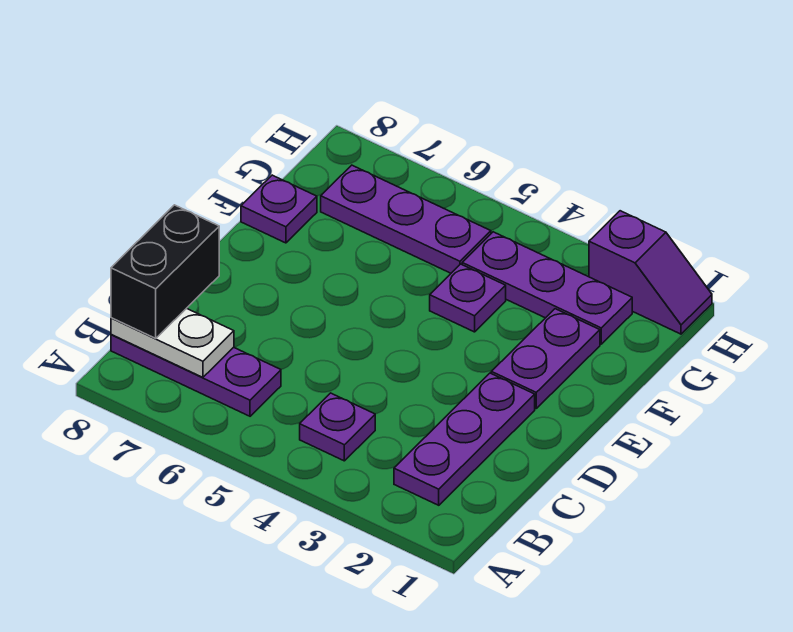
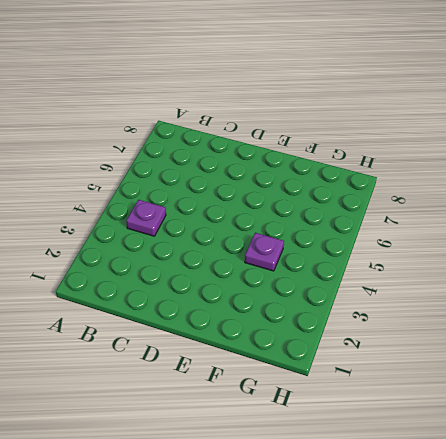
none -> purple 1x3 plate [394,373,535,505]
none -> purple 1x3 plate [111,335,281,416]

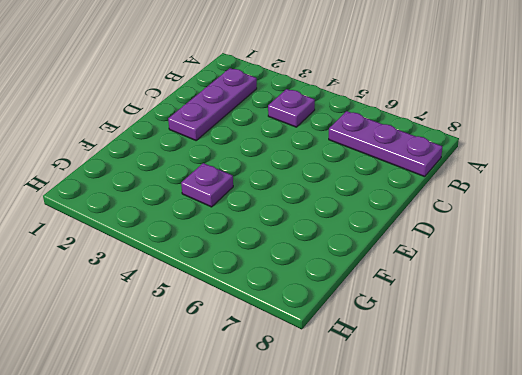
none -> purple 1x2 plate [491,309,600,408]
none -> purple 1x1 plate [241,175,317,243]

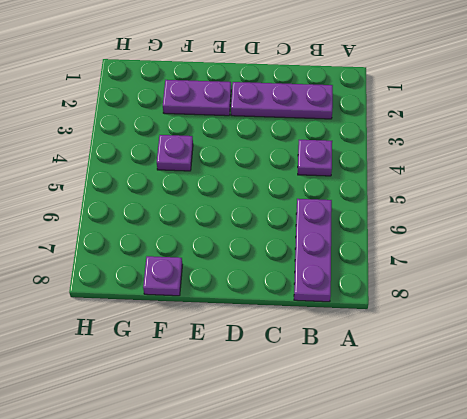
none -> purple 1x3 plate [462,232,632,344]
none -> purple 1x3 plate [321,165,491,273]

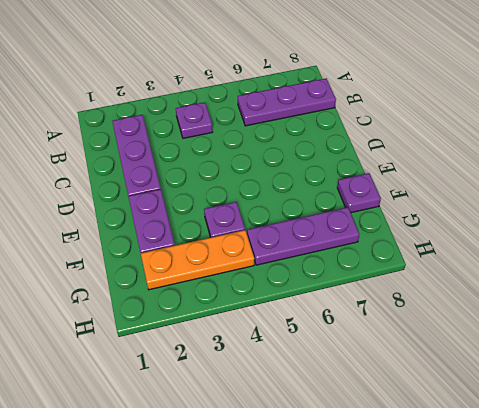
orange 1x3 plate [141,230,254,290] -> purple 1x3 plate [462,232,632,344]
none -> purple 1x2 slope [589,211,712,334]
none -> white 1x2 plate [111,308,234,377]

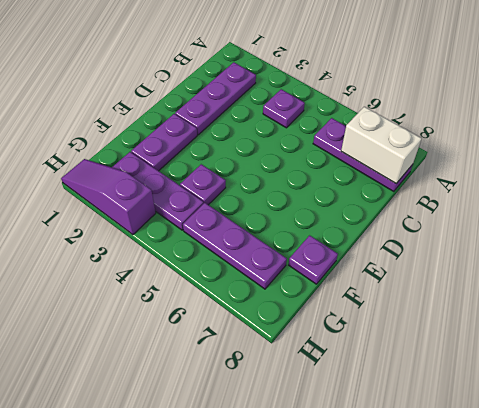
white 1x2 brick [341,107,422,183] -> white 1x2 plate [111,308,234,377]
purple 1x3 slope [61,159,156,235] -> purple 1x2 slope [589,211,712,334]
none -> black 1x2 brick [111,205,219,338]

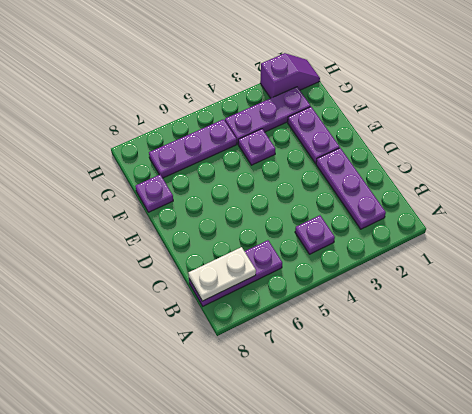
none -> black 1x2 brick [111,205,219,338]

